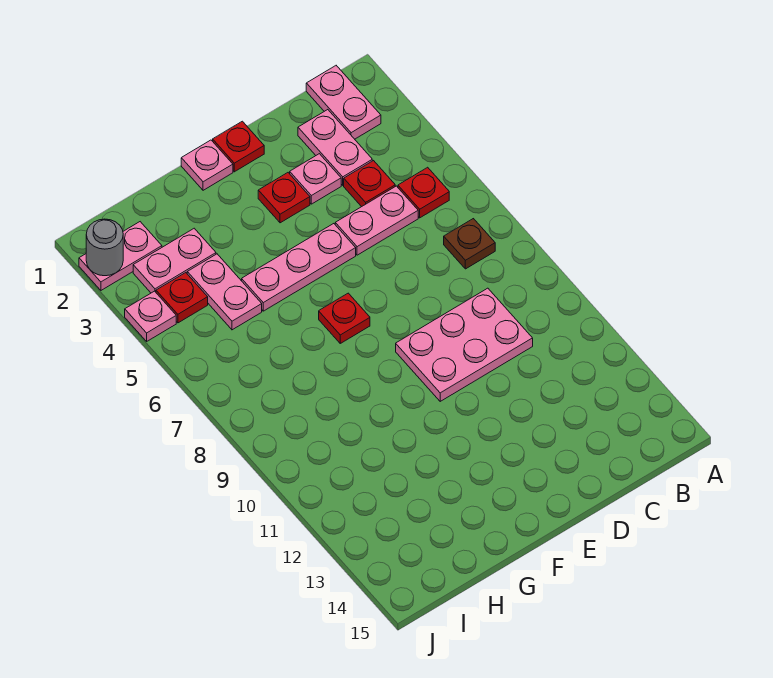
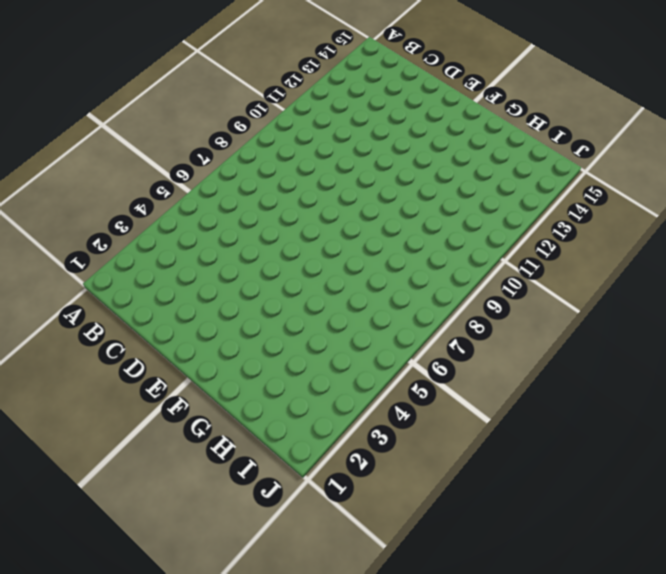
none -> pink 1x2 plate [306,66,381,139]
none -> red 1x1 plate [398,167,449,218]
none -> brown 1x1 plate [444,219,495,269]

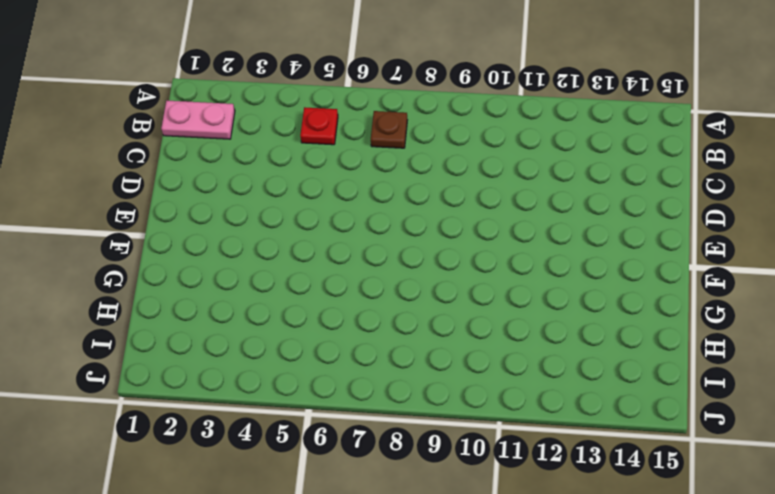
none -> pink 1x2 plate [298,110,372,185]
none -> red 1x1 plate [344,161,395,207]
none -> pink 1x2 plate [335,186,418,255]

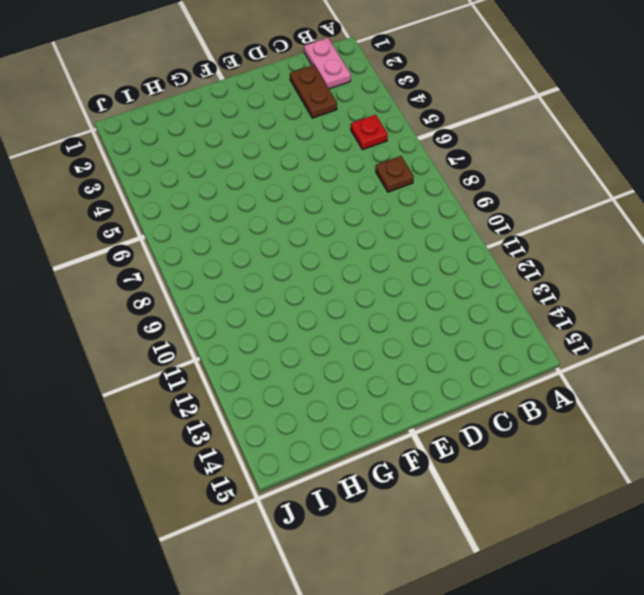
brown 1x2 plate [290,65,337,118] -> pink 1x2 plate [298,110,372,185]
none -> red 1x1 plate [344,161,395,207]
none -> pink 1x2 plate [335,186,418,255]
none -> pink 2x3 plate [396,288,533,401]

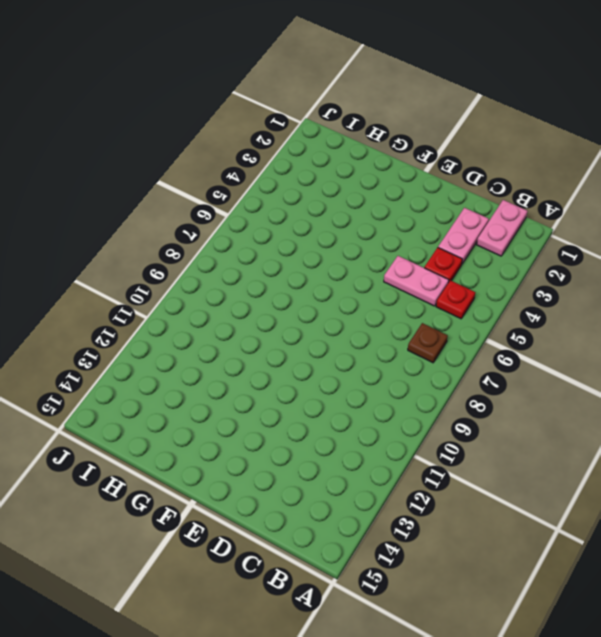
none -> pink 2x3 plate [396,288,533,401]
none -> pink 1x1 plate [290,154,341,204]
none -> red 1x1 plate [213,121,264,172]

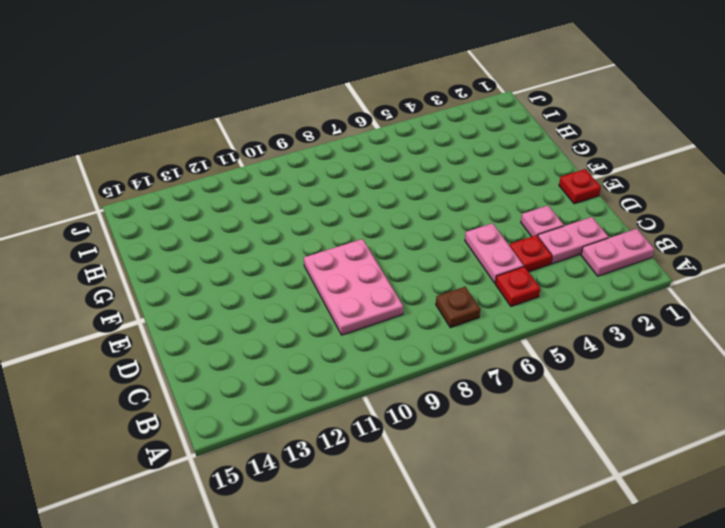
none -> red 1x1 plate [258,173,310,223]
none -> pink 1x3 plate [242,224,356,311]
none -> pink 1x1 plate [181,140,233,190]

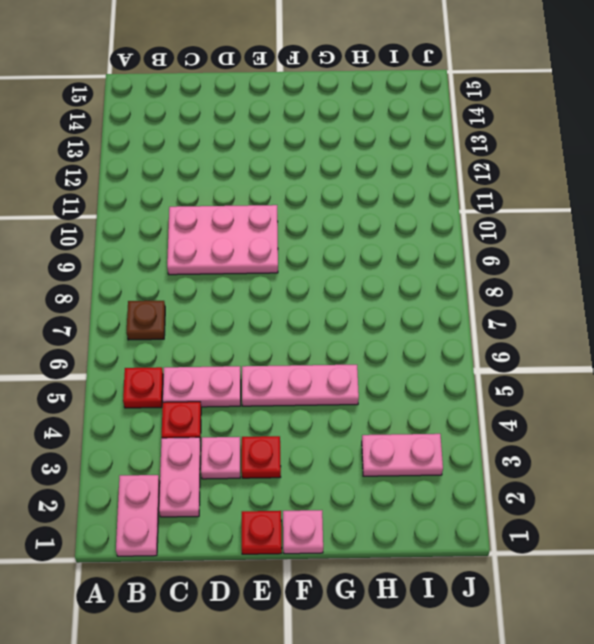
none -> red 1x1 plate [319,293,370,343]
none -> pink 1x2 plate [187,254,262,330]
none -> pink 1x2 plate [79,222,162,290]

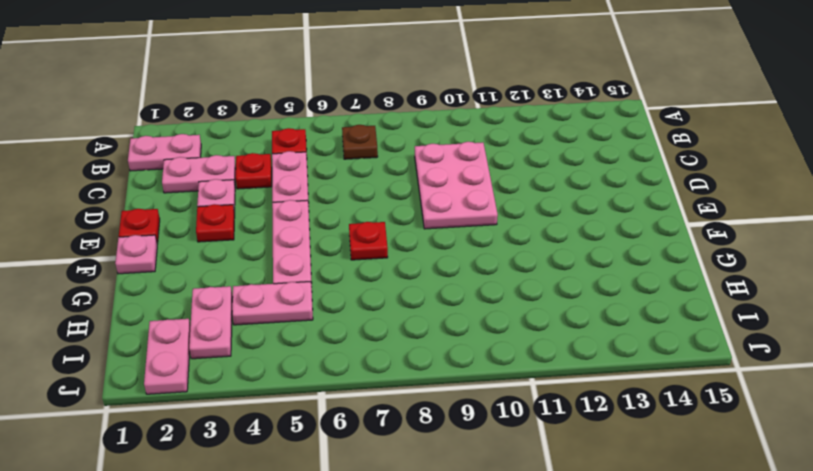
none -> red 1x1 plate [156,273,208,323]
none -> pink 1x1 plate [125,291,176,341]
none -> grey 1x1 round brick [86,219,123,276]

